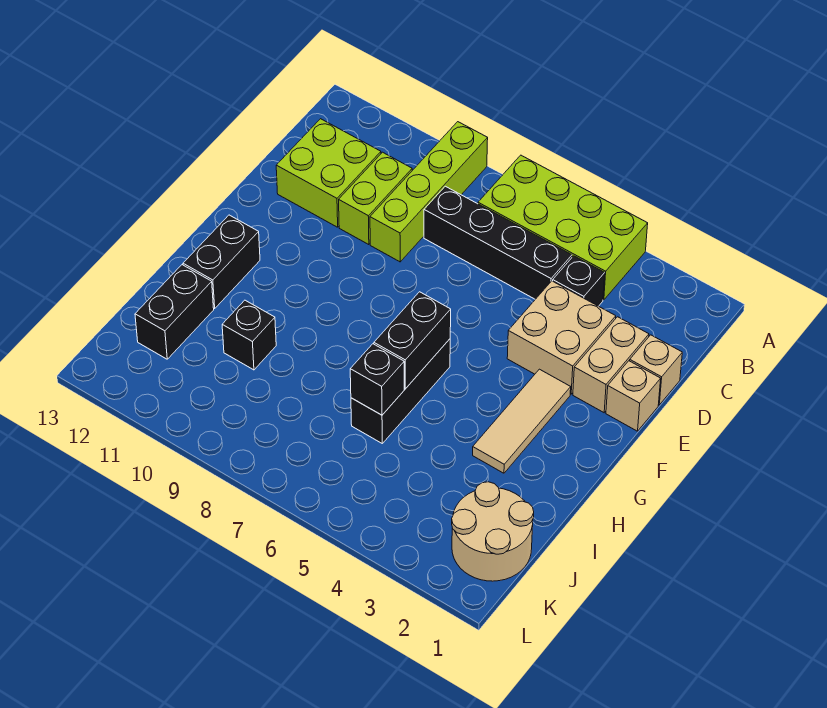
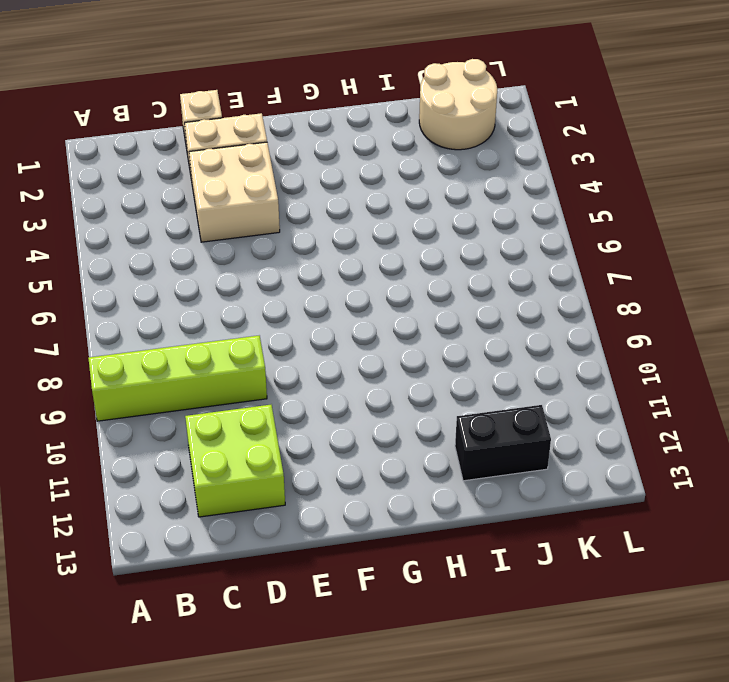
none -> lime 2x4 brick [478,155,648,300]
none -> black 1x1 brick [553,256,605,306]
none -> black 1x4 brick [424,186,572,299]

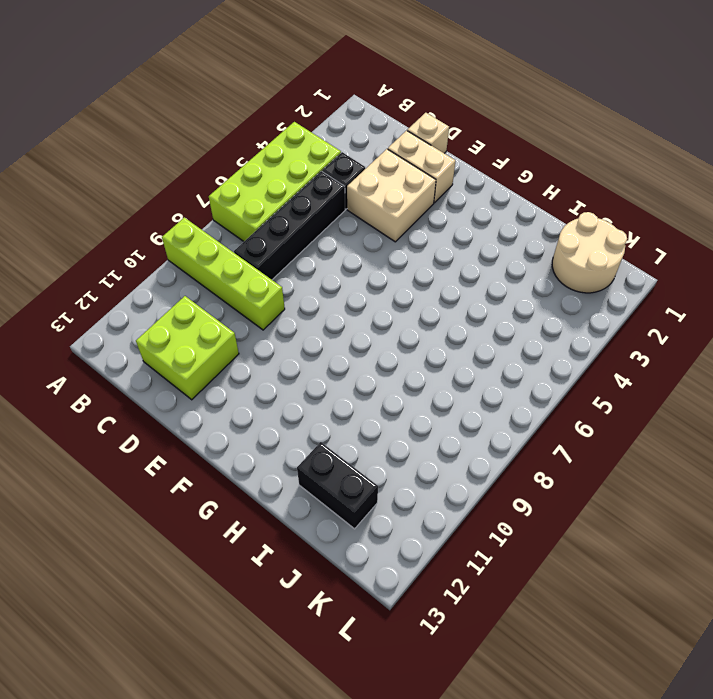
none -> lime 1x2 brick [339,152,412,245]
none -> tan 1x1 brick [606,361,661,431]
none -> tan 1x3 tile [473,369,571,473]

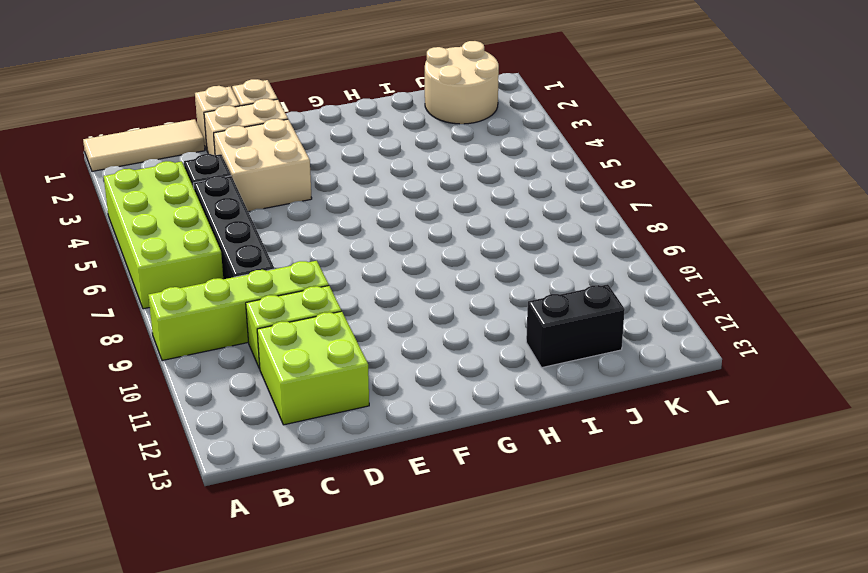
tan 1x3 tile [83,119,205,171] -> tan 1x3 tile moved to [473,369,571,473]
none -> black 1x3 brick [351,339,450,443]
none -> black 1x2 brick [183,215,260,309]
none -> black 1x1 brick [222,300,276,370]

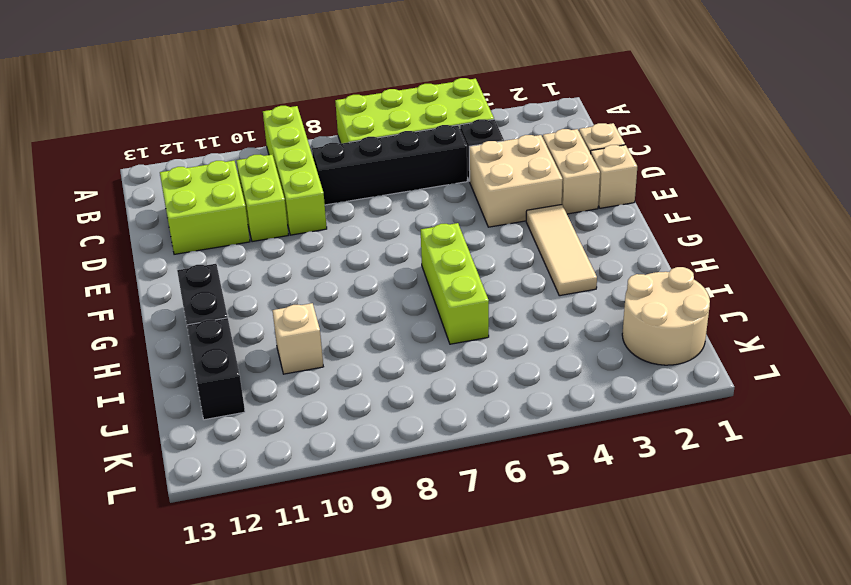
lime 1x3 brick [421,223,489,344] -> black 1x3 brick [351,339,450,443]
tan 1x1 brick [273,303,323,374] -> black 1x1 brick [222,300,276,370]
none -> black 1x2 brick [374,292,451,389]
none -> black 1x1 brick [350,344,404,415]

